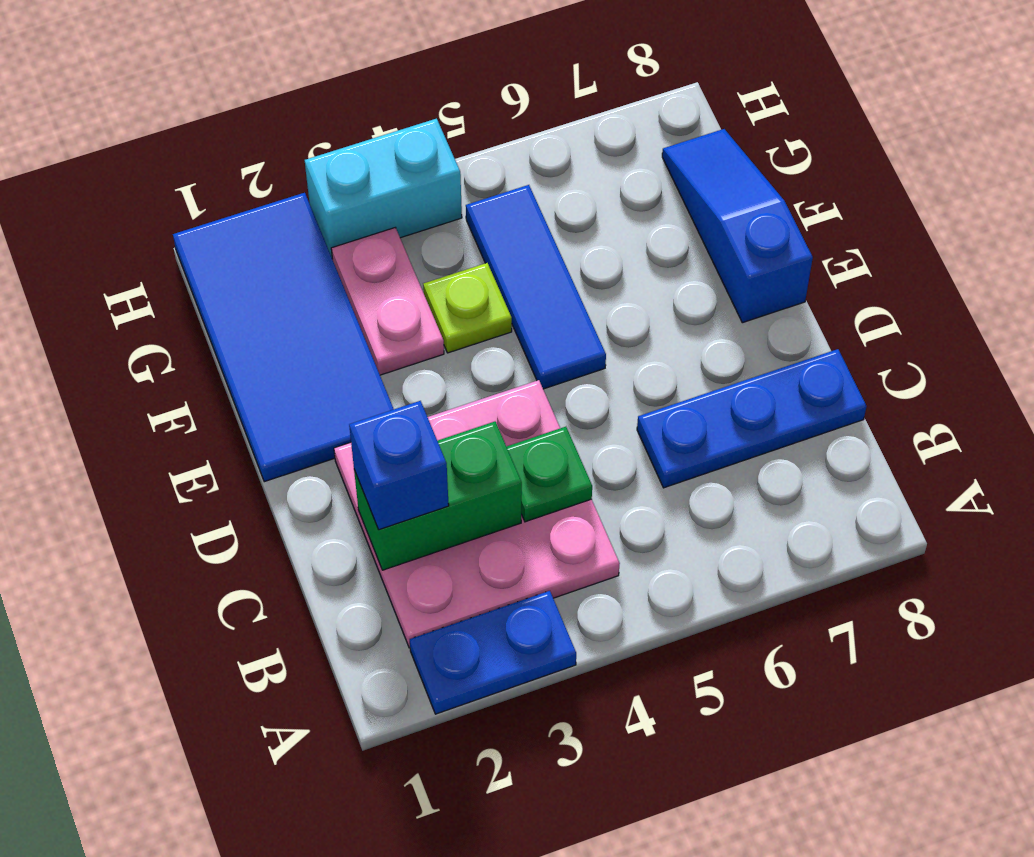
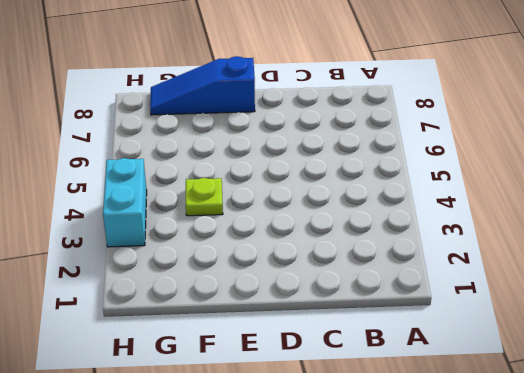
none -> blue 1x2 plate [410,591,576,714]
none -> pink 3x3 plate [334,380,620,648]
none -> blue 1x3 plate [637,349,867,488]

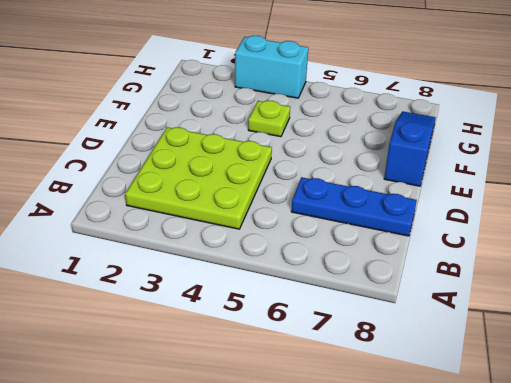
lime 3x3 plate [125,127,272,229] -> pink 3x3 plate [334,380,620,648]
none -> blue 1x2 plate [410,591,576,714]
none -> blue 2x4 tile [173,193,394,482]
none -> blue 1x3 tile [466,185,606,389]

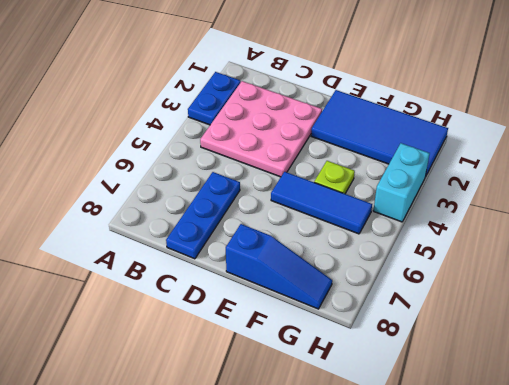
none -> pink 1x2 plate [331,228,444,375]
none -> green 1x2 brick [354,422,522,570]
none -> green 1x1 plate [506,427,592,522]

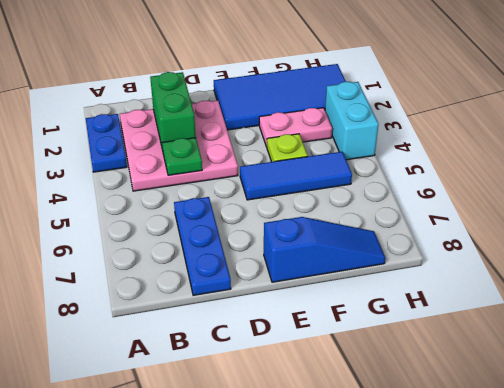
none -> blue 1x1 brick [349,401,449,530]

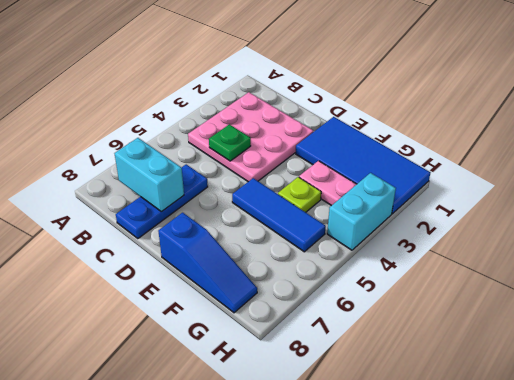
cyan 1x2 brick [115,138,184,212] -> none
none -> blue 1x2 plate [410,591,576,714]
none -> green 1x2 brick [354,422,522,570]
none -> blue 1x1 brick [349,401,449,530]

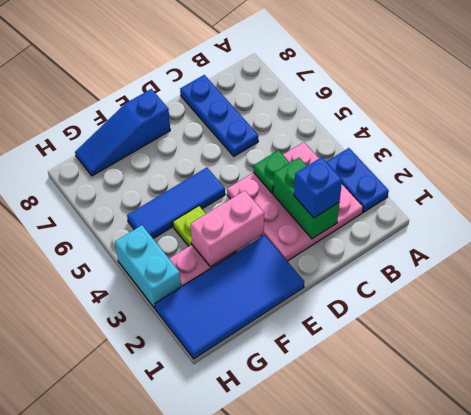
pink 1x2 brick [191,191,264,267] -> none

